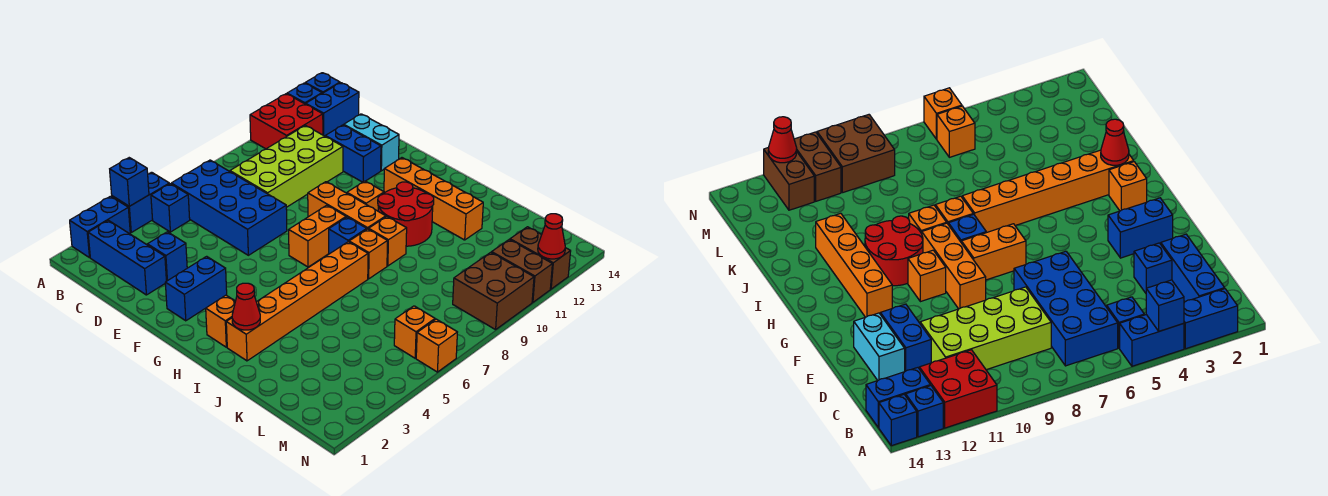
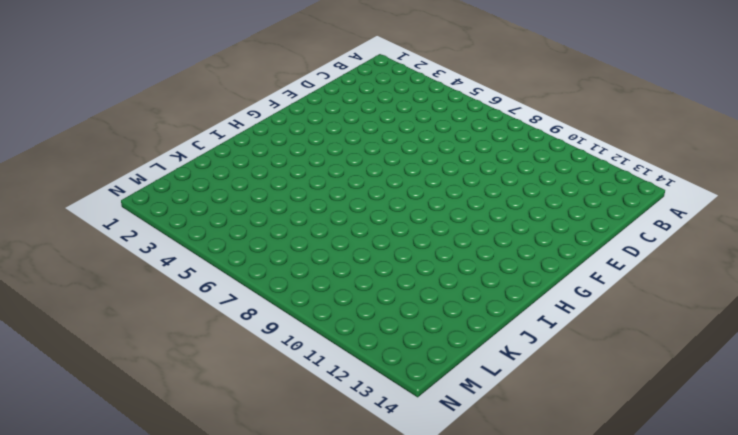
none -> blue 1x2 brick [70,196,130,258]
none -> blue 1x2 brick [112,172,169,232]
none -> red 2x2 brick [250,94,323,149]
none -> blue 1x1 brick [287,83,322,104]

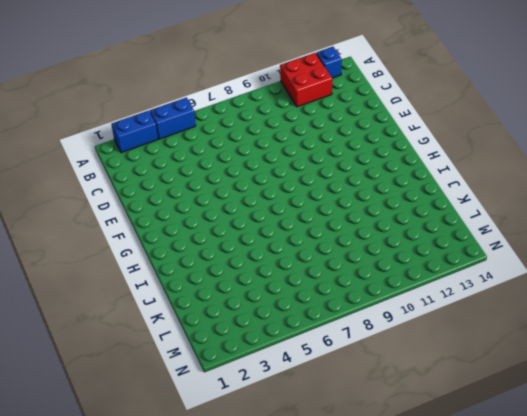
none -> blue 1x1 brick [305,73,340,93]
none -> blue 1x3 brick [88,220,166,295]
none -> blue 1x1 brick [151,184,190,232]
none -> blue 2x4 brick [171,160,287,255]

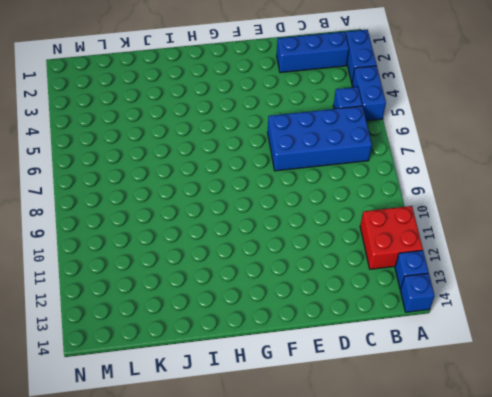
none -> blue 1x2 brick [306,83,359,136]
none -> lime 2x4 brick [230,125,343,207]
none -> blue 1x1 brick [147,232,187,281]
none -> blue 1x2 brick [325,125,381,182]

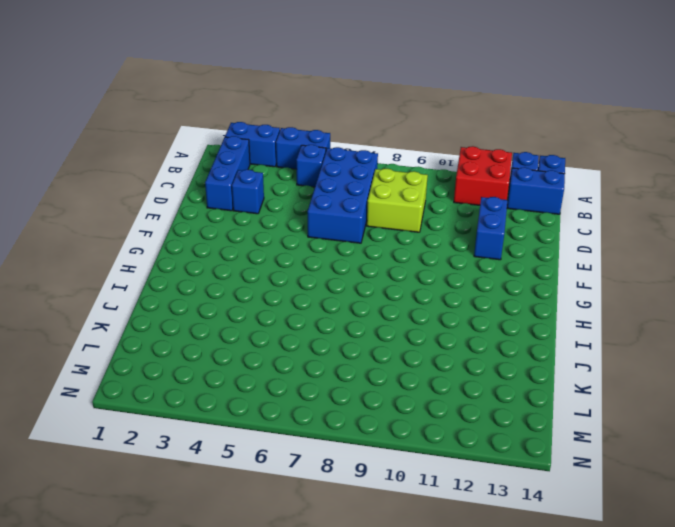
lime 2x2 brick [367,169,428,232] -> lime 2x4 brick [230,125,343,207]
none -> cyan 1x2 brick [344,114,399,171]
none -> blue 1x2 brick [165,256,227,321]
none -> orange 1x3 brick [308,182,386,229]
none -> orange 1x2 brick [289,205,346,267]

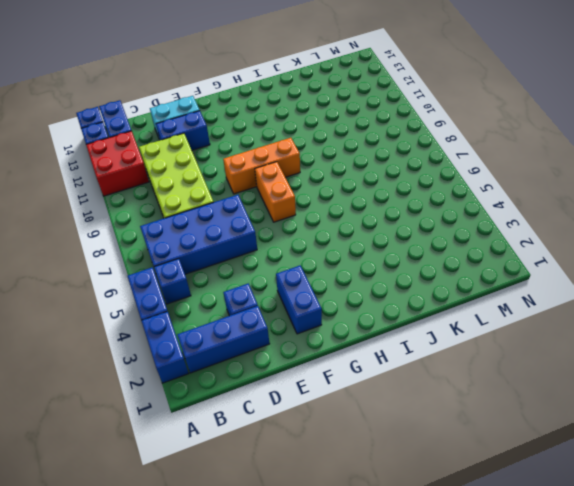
none -> orange 1x1 brick [347,181,384,211]
none -> orange 1x4 brick [384,158,483,240]
none -> orange 1x1 brick [206,295,235,347]
none -> blue 1x1 brick [329,217,367,254]

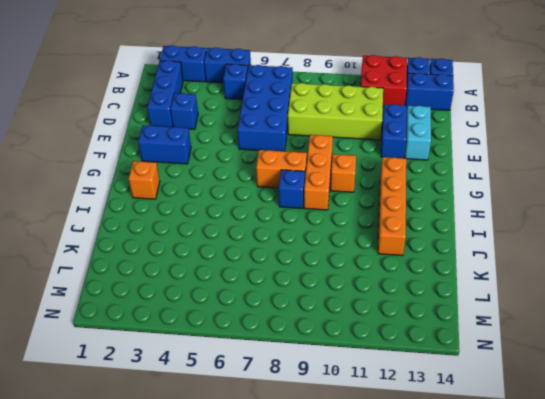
none -> red 2x2 round brick [378,182,434,246]
none -> orange 1x6 brick [226,242,368,361]
none -> orange 1x1 brick [349,229,388,279]
none -> orange 1x1 brick [369,217,407,266]

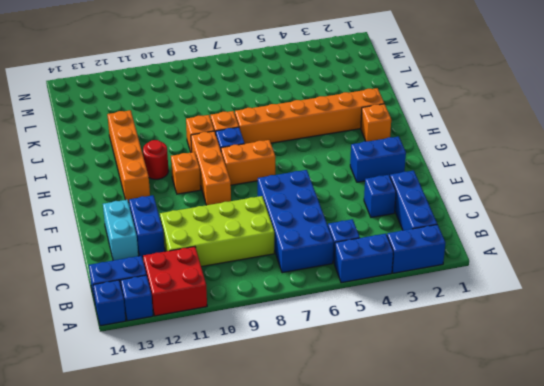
red 1x1 round brick [143,140,168,179] -> red 2x2 round brick [378,182,434,246]
none -> orange 1x1 brick [394,306,435,358]
none -> brown 2x2 brick [453,252,534,330]
none -> brown 1x2 brick [492,240,552,302]
none -> brown 1x2 brick [510,227,571,289]

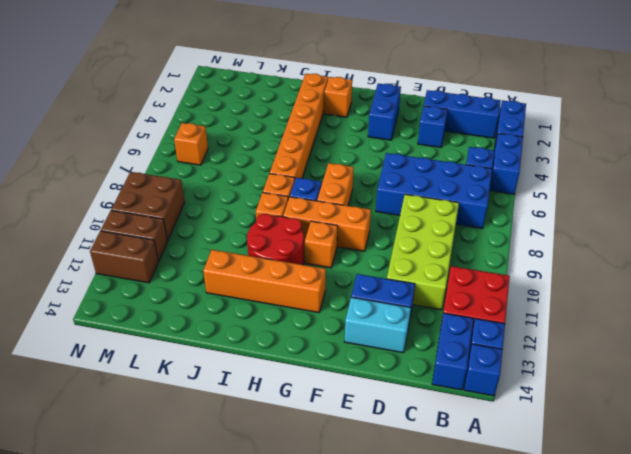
none -> orange 1x1 brick [416,319,457,372]
none -> blue 1x1 brick [110,158,149,206]
none -> red 1x1 cone [232,283,260,330]
none -> red 1x1 cone [538,214,565,259]

